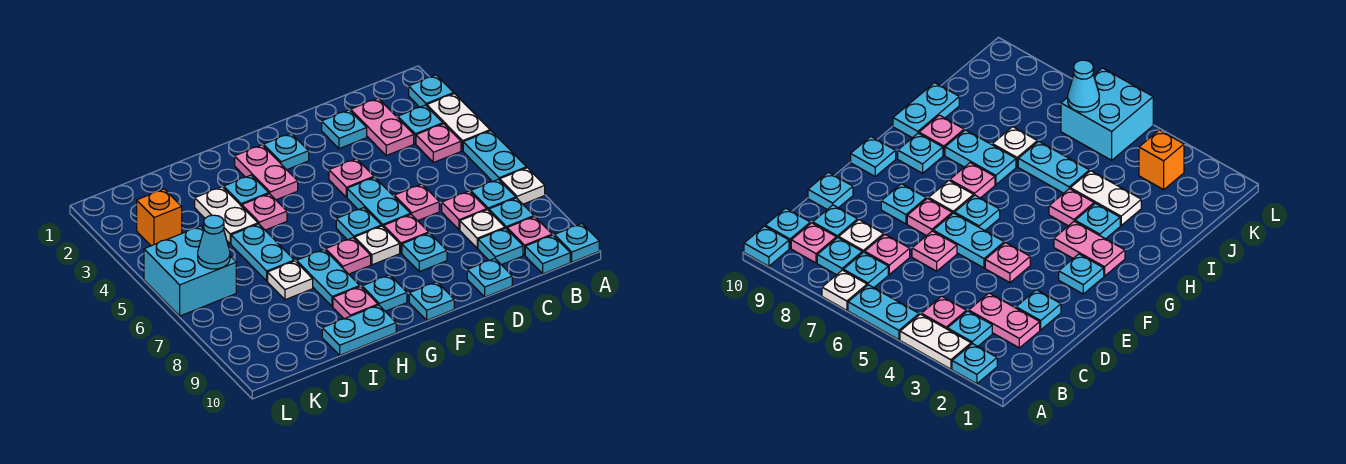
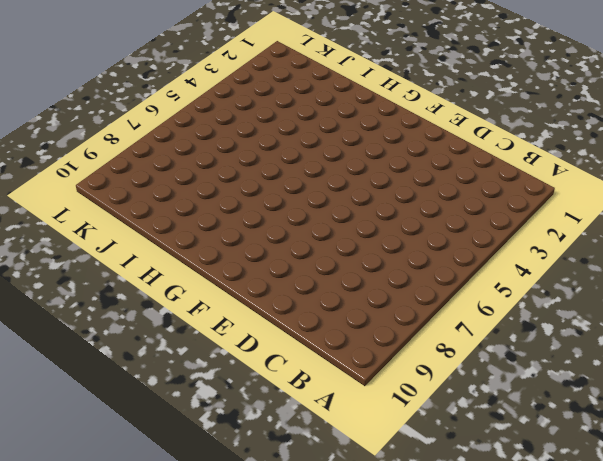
none -> cyan 1x1 plate [409,75,454,107]
none -> white 1x2 plate [427,94,490,151]
none -> cyan 1x2 plate [463,131,527,182]
none -> white 1x1 plate [500,168,545,204]

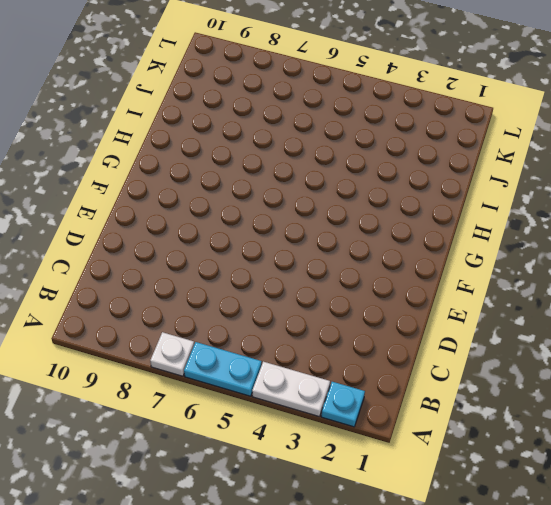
none -> cyan 1x1 plate [554,224,599,262]
none -> cyan 1x1 plate [398,105,443,144]
none -> pink 1x1 plate [416,124,461,162]
none -> cyan 1x1 plate [471,179,516,211]

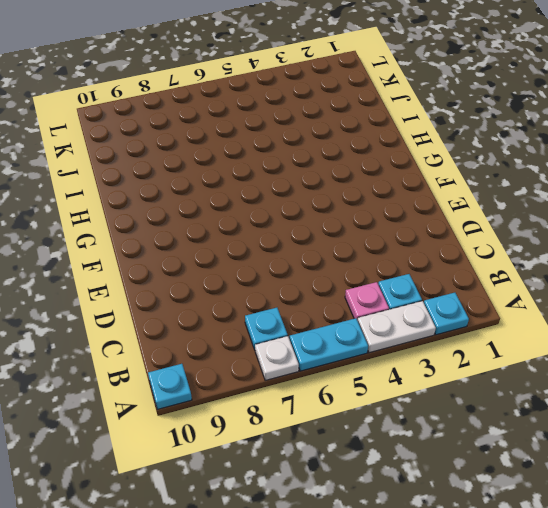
none -> cyan 1x1 plate [489,198,534,229]
none -> pink 1x1 plate [507,217,552,255]
none -> cyan 1x1 plate [525,235,570,274]
none -> pink 1x2 plate [351,98,414,155]

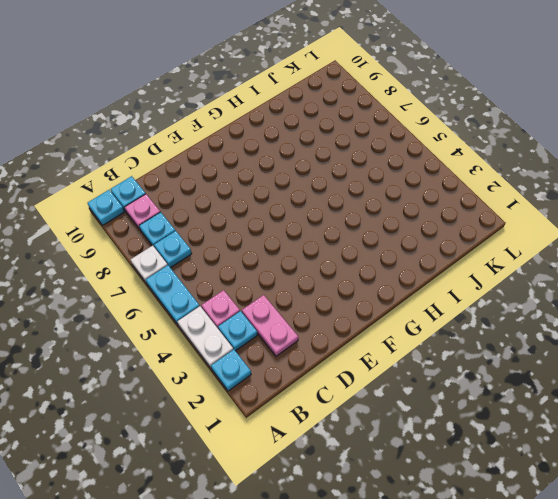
none -> pink 1x1 plate [442,191,487,230]
none -> white 1x1 plate [460,210,505,248]
none -> cyan 1x1 plate [478,228,523,265]
none -> cyan 1x1 plate [322,110,367,149]

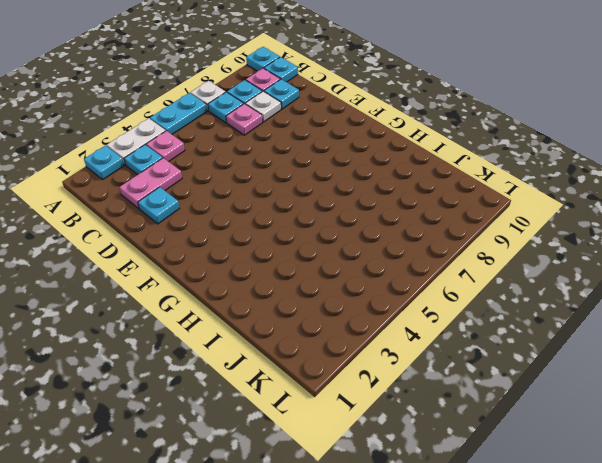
none -> pink 1x1 plate [394,184,439,221]
none -> cyan 1x1 plate [467,259,512,297]
none -> pink 1x1 plate [329,159,374,197]
none -> cyan 1x2 plate [347,177,410,227]

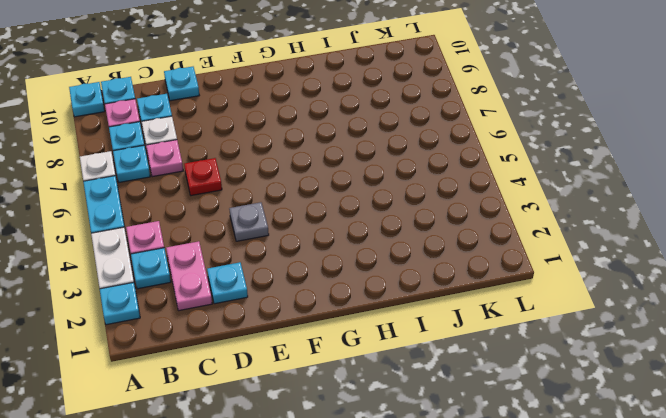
red 1x1 plate [184,158,222,196] -> pink 1x1 plate [394,184,439,221]
grey 1x1 plate [229,202,269,241] -> pink 1x1 plate [329,159,374,197]
none -> cyan 1x2 plate [347,177,410,227]
none -> pink 1x1 plate [384,214,429,253]
none -> cyan 1x1 plate [402,233,447,272]
none -> cyan 1x1 plate [264,133,309,170]

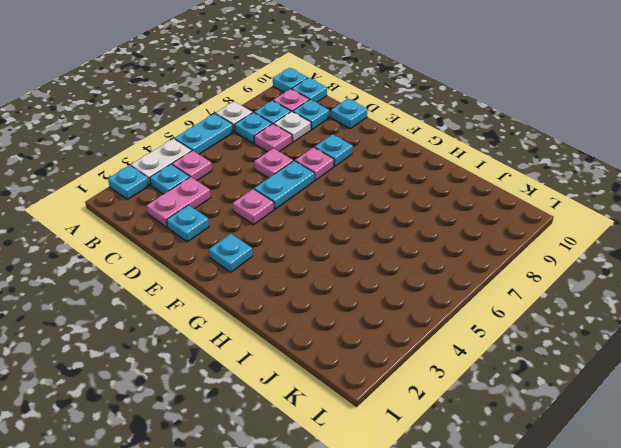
none -> cyan 1x1 plate [336,208,381,240]
none -> white 1x1 plate [355,226,400,265]
none -> cyan 1x1 plate [409,282,454,320]
none -> pink 1x2 plate [235,145,298,200]

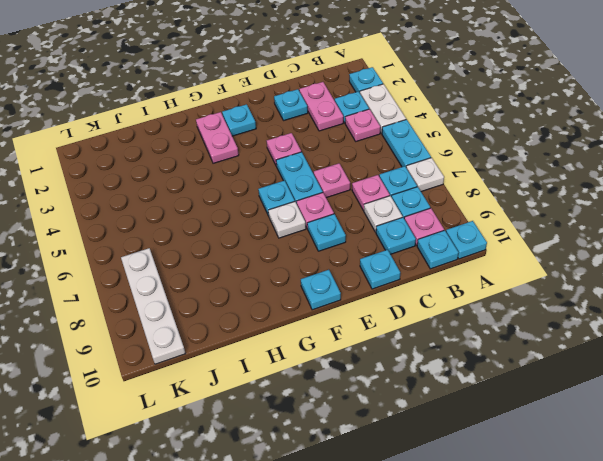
white 1x4 plate [121,248,186,364] -> none
none -> pink 1x1 plate [326,238,371,274]
none -> cyan 1x1 plate [362,275,407,311]
none -> cyan 1x1 plate [224,175,269,206]
none -> pink 1x1 plate [242,194,287,230]

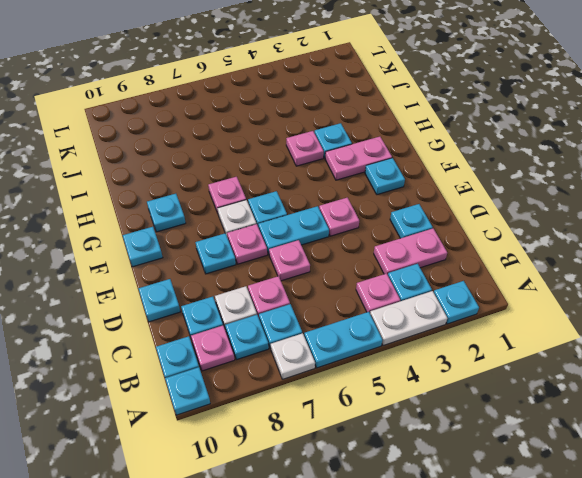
none -> cyan 1x2 plate [297,250,360,307]
none -> pink 1x1 plate [333,286,378,319]
none -> cyan 1x2 plate [322,305,396,355]
none -> white 1x2 plate [195,187,258,244]

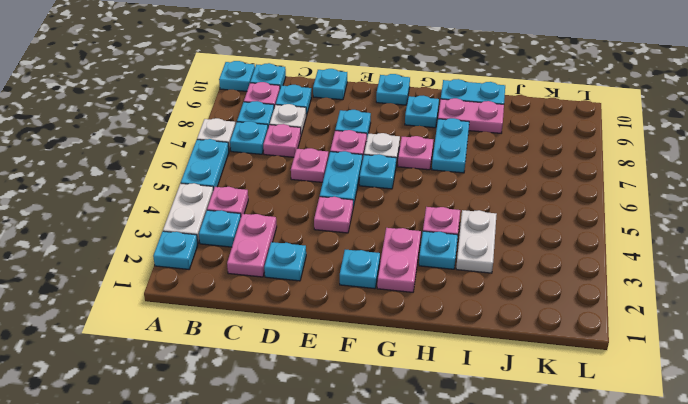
pink 1x2 plate [438,98,504,133] -> pink 1x1 plate [333,286,378,319]
none -> cyan 1x2 plate [231,224,294,281]
none -> white 1x1 plate [268,261,313,300]
none -> orange 1x1 brick [137,189,182,246]
none -> cyan 2x2 brick [144,226,236,316]

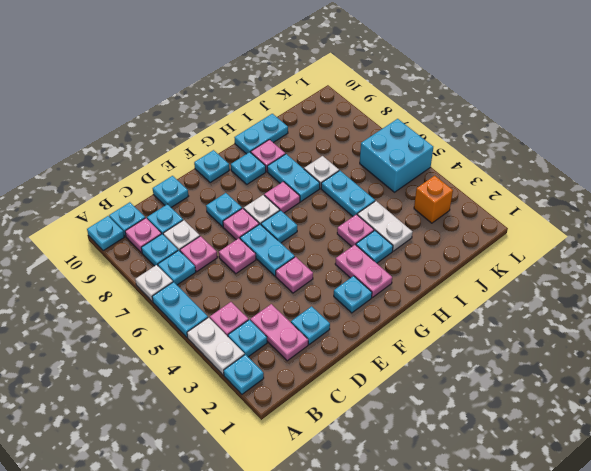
none -> cyan 1x1 cone [198,215,230,269]

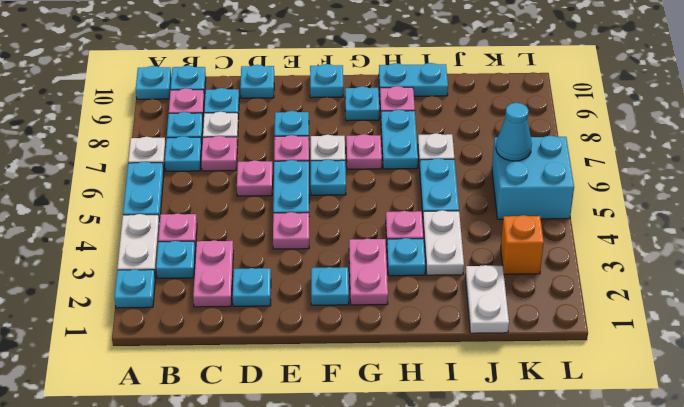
white 1x2 plate [465,265,509,333] -> none

